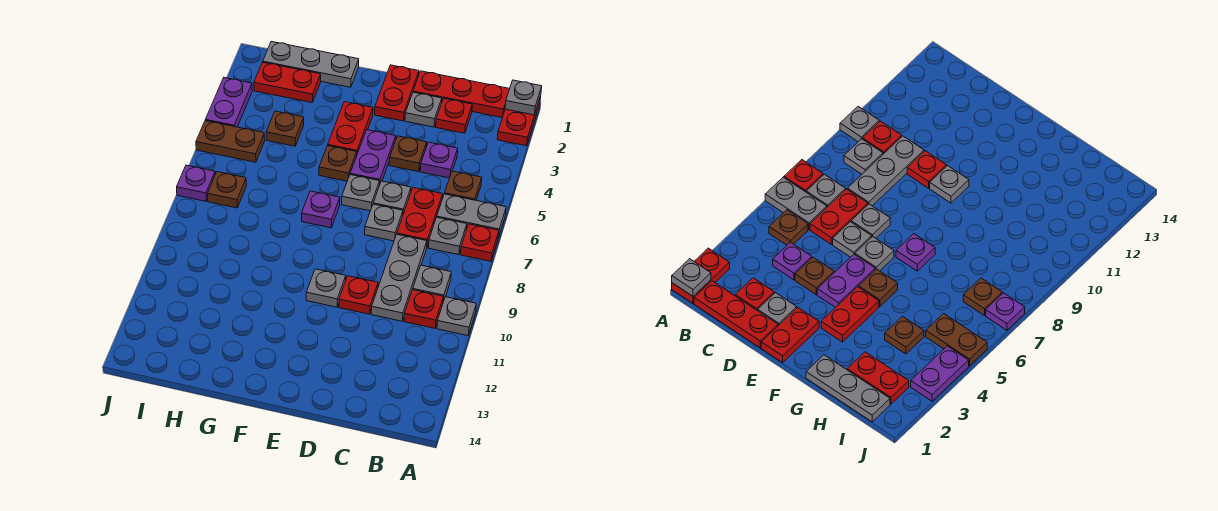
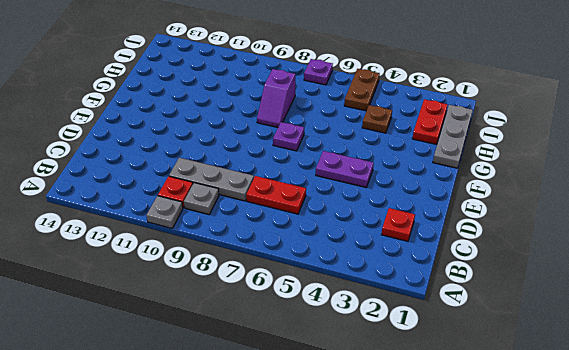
purple 1x2 slope [257,69,295,127] -> none
none -> red 1x2 plate [497,96,541,146]
none -> grey 1x2 plate [437,194,506,235]
none -> red 1x1 plate [461,224,499,261]
none -> red 1x3 plate [413,71,509,118]

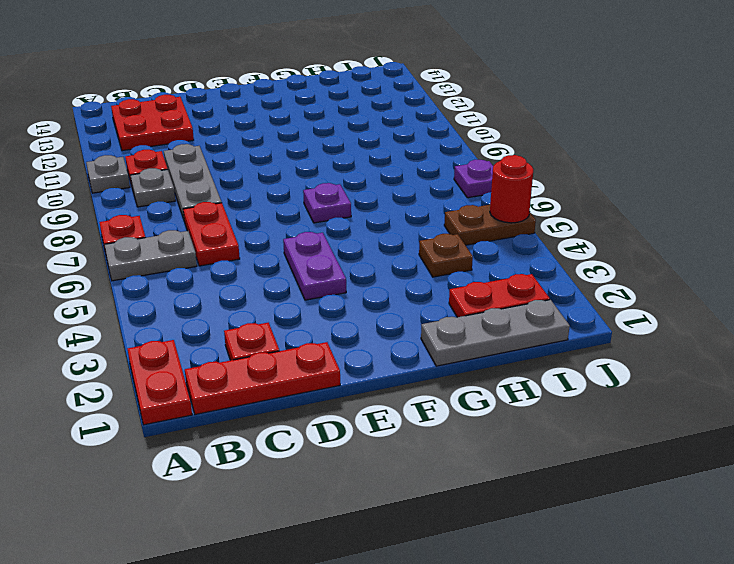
red 2x2 plate [111,95,194,151] -> none
red 1x1 round brick [490,155,534,223] -> none
none -> brown 1x1 plate [445,171,482,200]
none -> grey 1x1 plate [429,217,467,255]
none -> purple 1x1 plate [420,142,458,178]
none -> grey 1x1 plate [405,92,442,127]

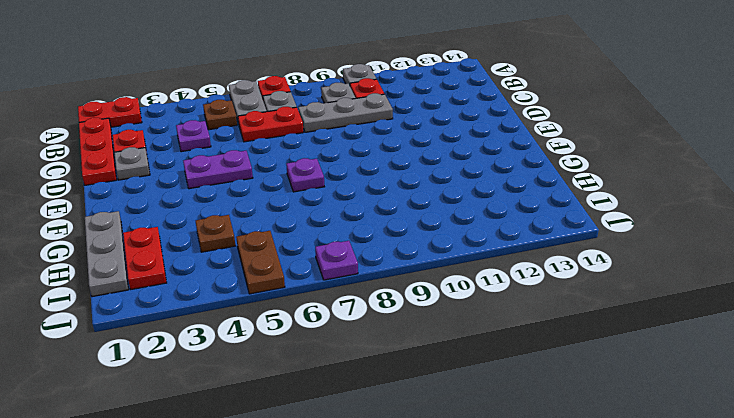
none -> brown 1x1 plate [389,136,427,172]
none -> grey 1x1 plate [373,181,411,214]
none -> grey 1x1 plate [365,204,403,241]
none -> red 1x1 plate [339,276,378,314]

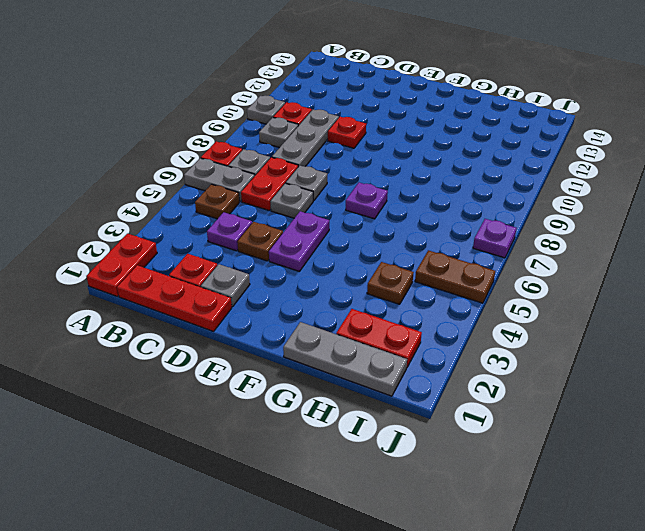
none -> red 1x2 plate [375,65,419,121]
none -> grey 1x1 plate [342,175,380,211]
none -> grey 1x1 plate [306,269,346,307]
none -> red 1x2 plate [328,102,373,154]

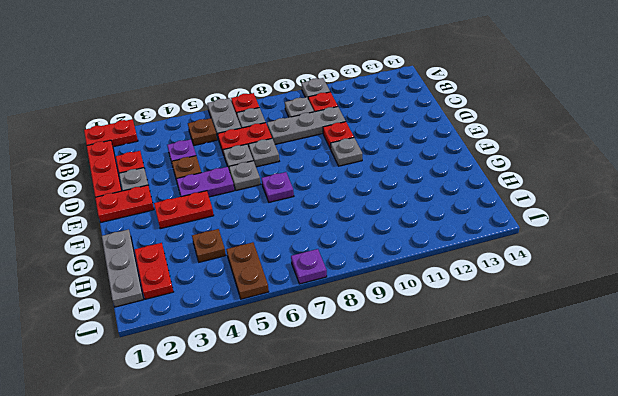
none -> brown 1x1 plate [319,146,357,181]
none -> brown 1x1 plate [208,172,246,208]
none -> purple 1x2 plate [205,78,252,127]
none -> grey 1x1 plate [505,80,542,115]

